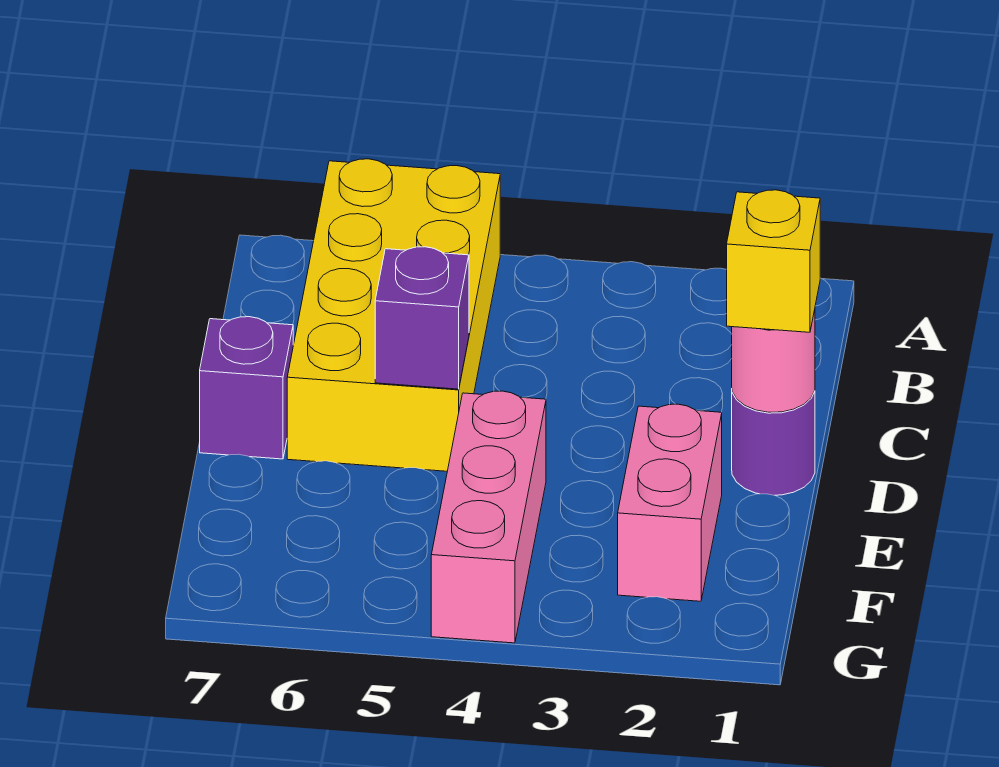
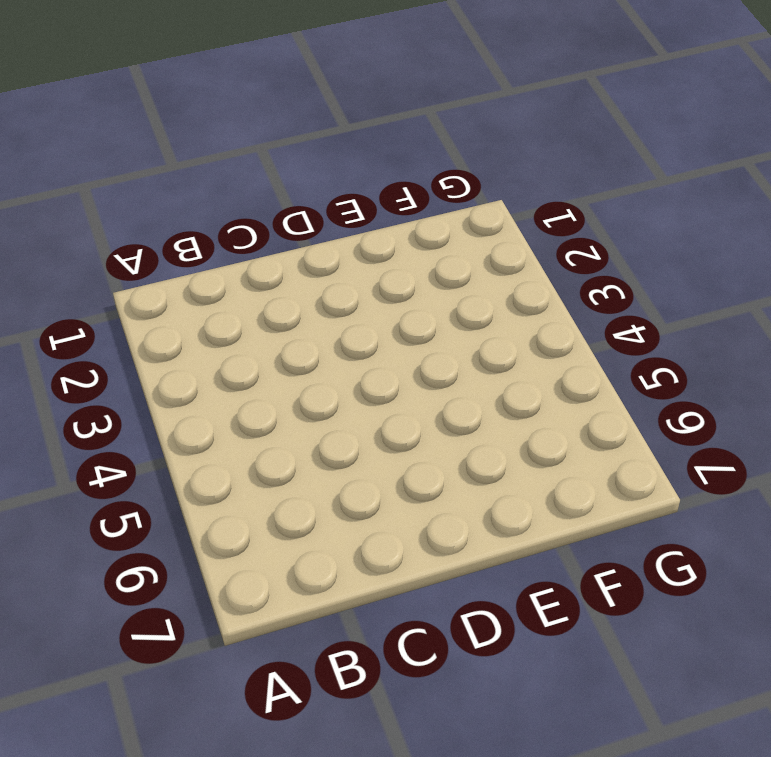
none -> yellow 2x4 brick [287,159,500,471]
none -> purple 1x1 round brick [732,391,815,495]

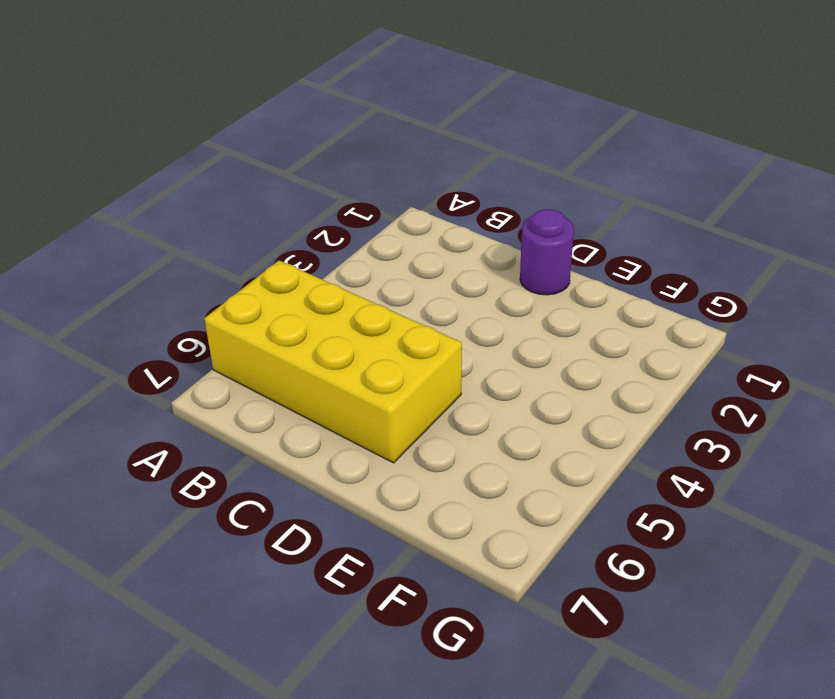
none -> purple 1x1 brick [200,317,293,459]
none -> pink 1x2 brick [618,404,722,601]

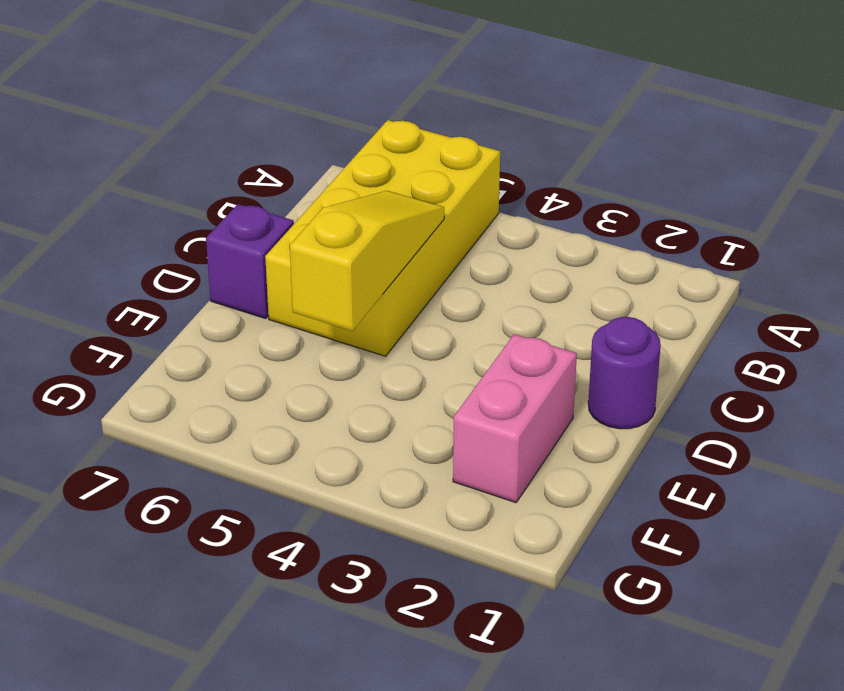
yellow 1x3 slope [290,191,444,331] -> purple 1x1 brick [375,247,469,389]
none -> pink 1x3 brick [431,391,546,643]
none -> pink 1x1 round brick [732,310,815,412]

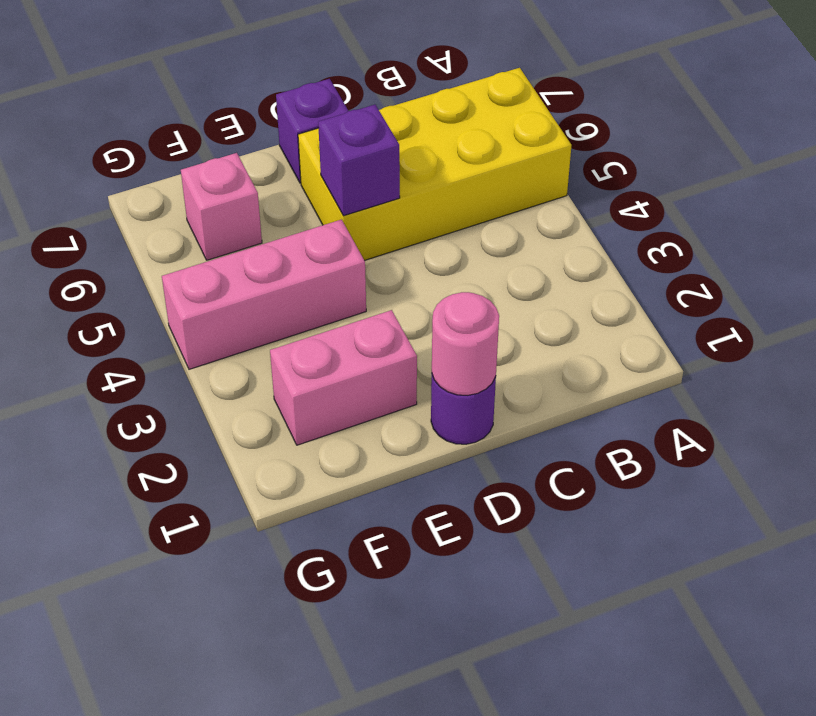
pink 1x1 brick [181,153,262,260] -> none
none -> yellow 1x1 brick [727,190,820,332]

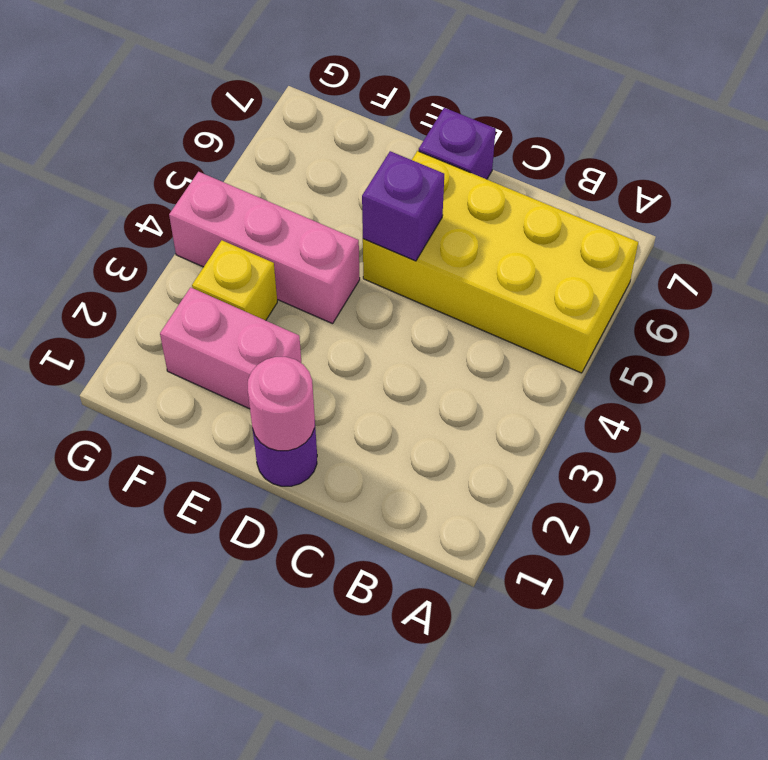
yellow 1x1 brick [192,240,277,320] -> yellow 1x1 brick moved to [727,190,820,332]

